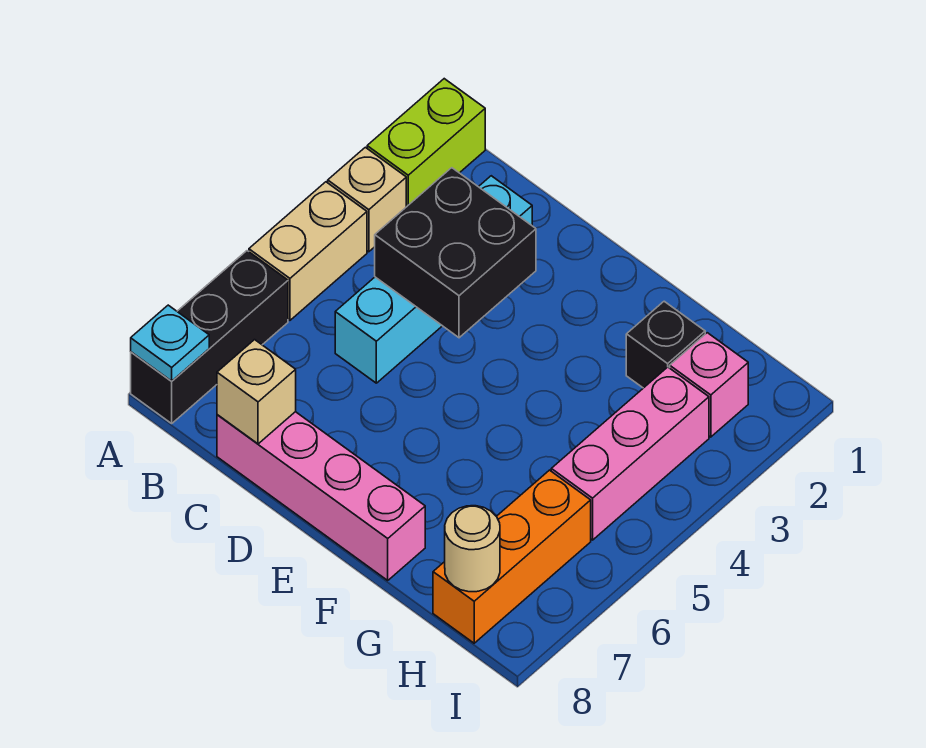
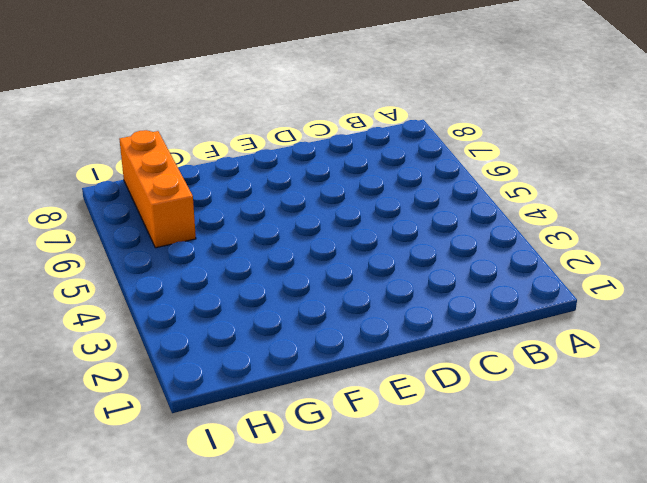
none -> lime 1x2 brick [367,79,485,207]
none -> tan 1x1 brick [328,147,406,252]
none -> tan 1x2 brick [249,182,367,320]

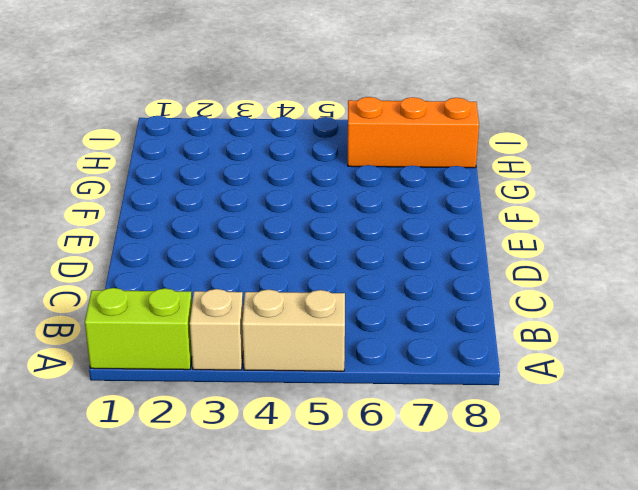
none -> black 1x3 brick [131,251,288,423]
none -> cyan 1x4 brick [335,176,532,383]
none -> pink 1x4 brick [217,412,425,580]

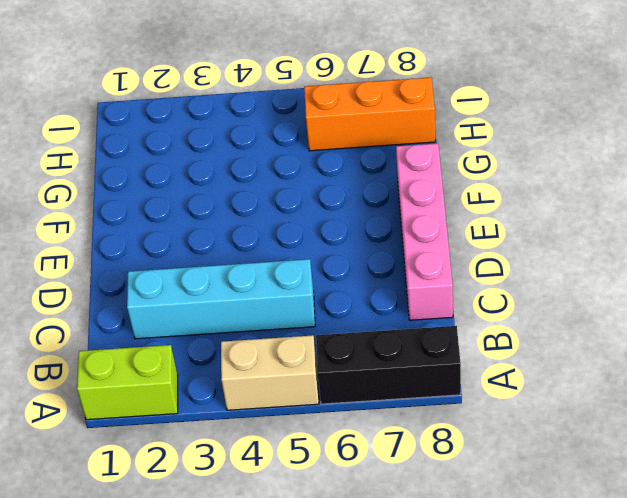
none -> tan 1x1 brick [328,147,406,252]
none -> black 1x1 brick [626,301,705,388]
none -> pink 1x1 brick [670,333,748,437]

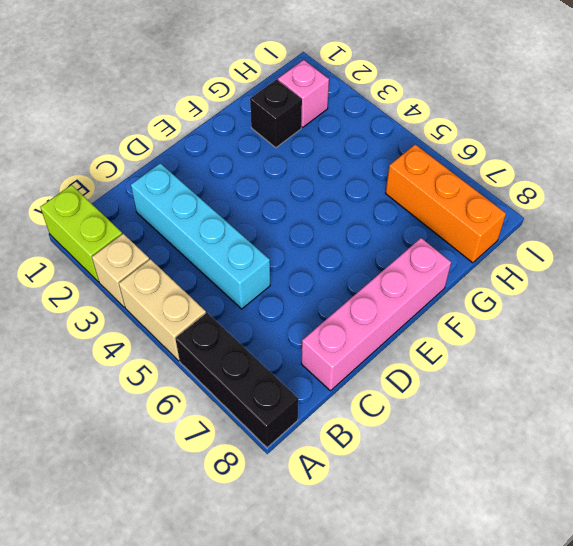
none -> pink 1x3 brick [551,367,709,540]
none -> cyan 1x1 plate [131,305,209,381]
none -> black 2x2 brick [375,168,536,338]

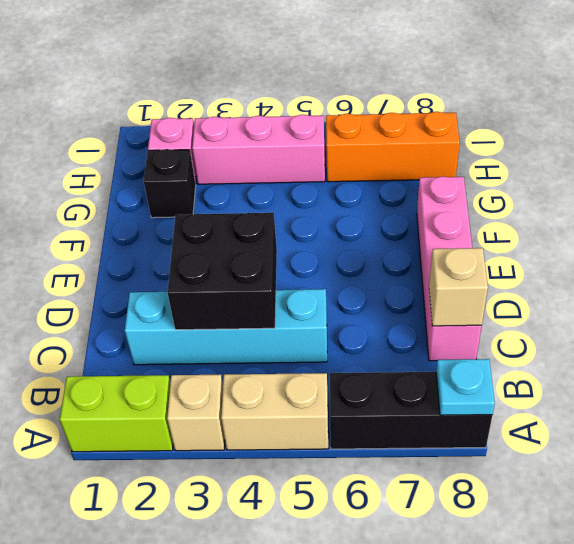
none -> tan 1x1 round brick [445,506,500,592]

